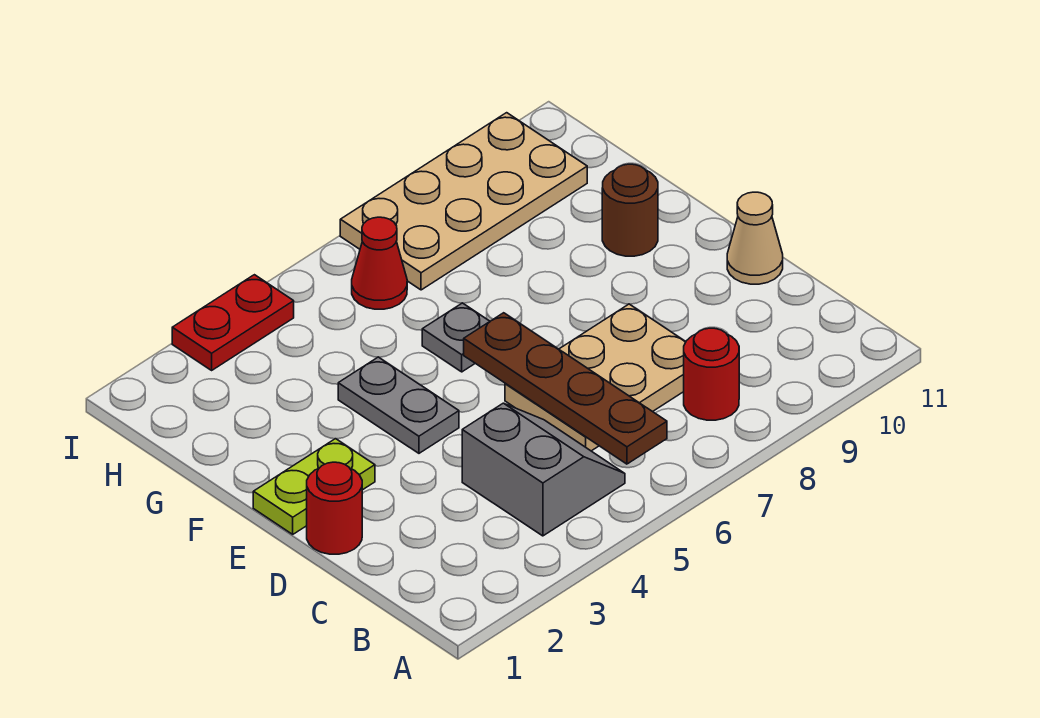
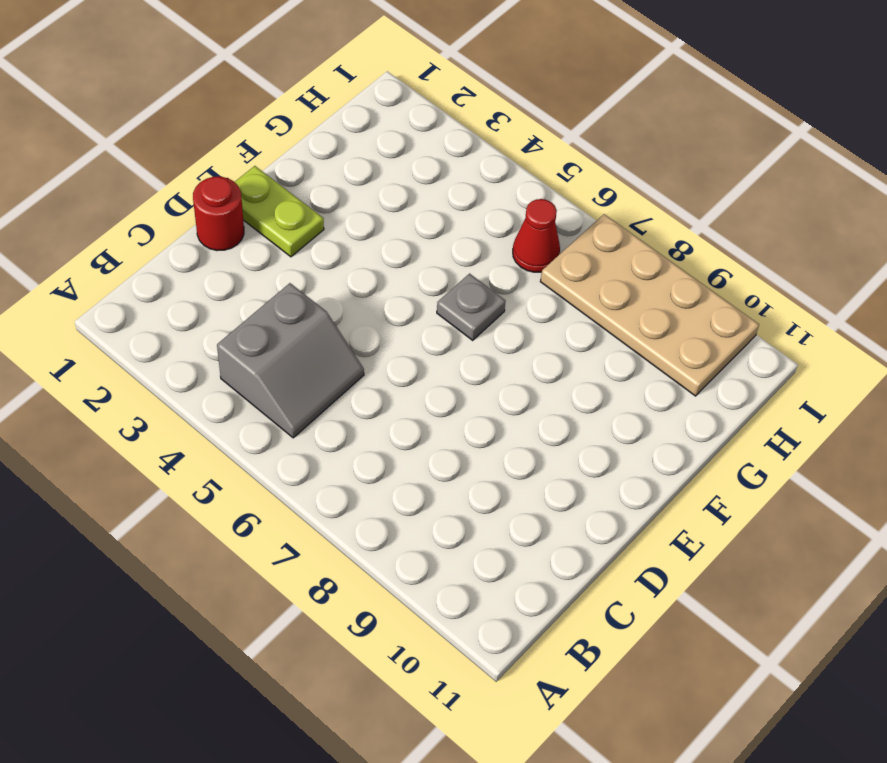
none -> red 1x1 round brick [684,328,739,420]
none -> tan 2x3 plate [505,304,686,451]
none -> tan 1x1 cone [727,192,783,284]

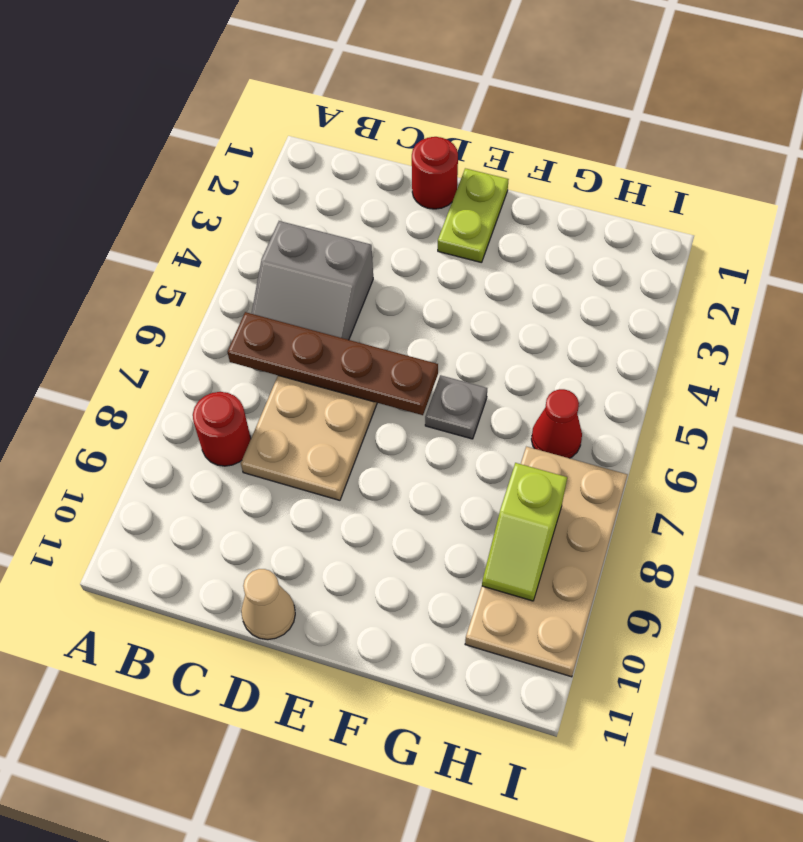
lime 1x2 slope [482,463,567,601] -> none
none -> grey 1x2 plate [338,357,459,453]
none -> brown 1x1 round brick [602,164,658,256]
none -> red 1x2 plate [172,275,294,370]

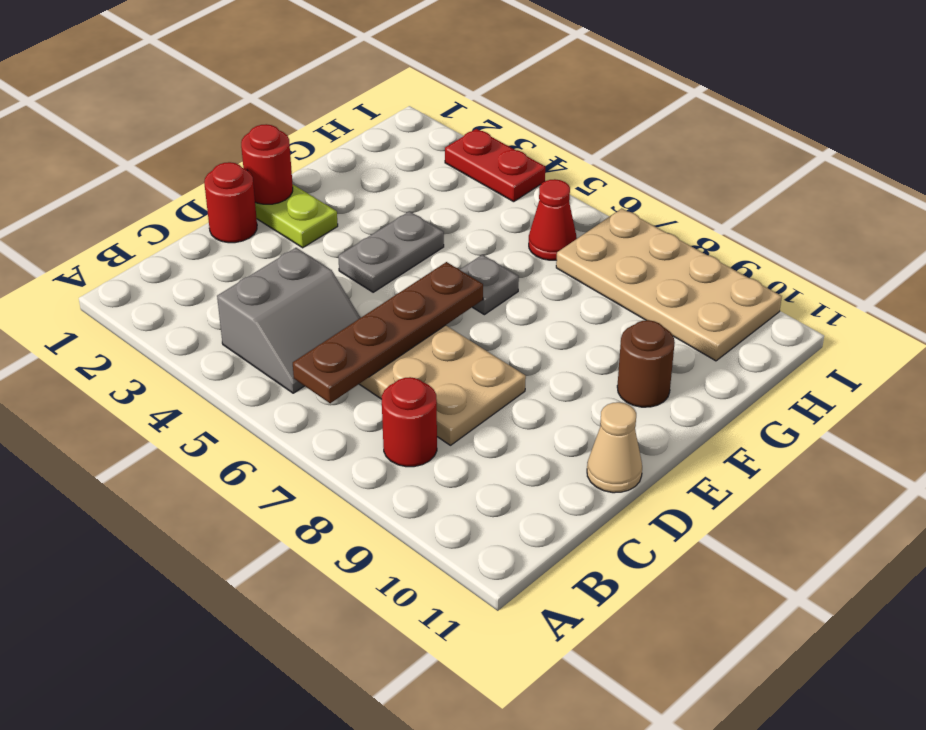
red 1x1 round brick [241,124,293,204] -> none

